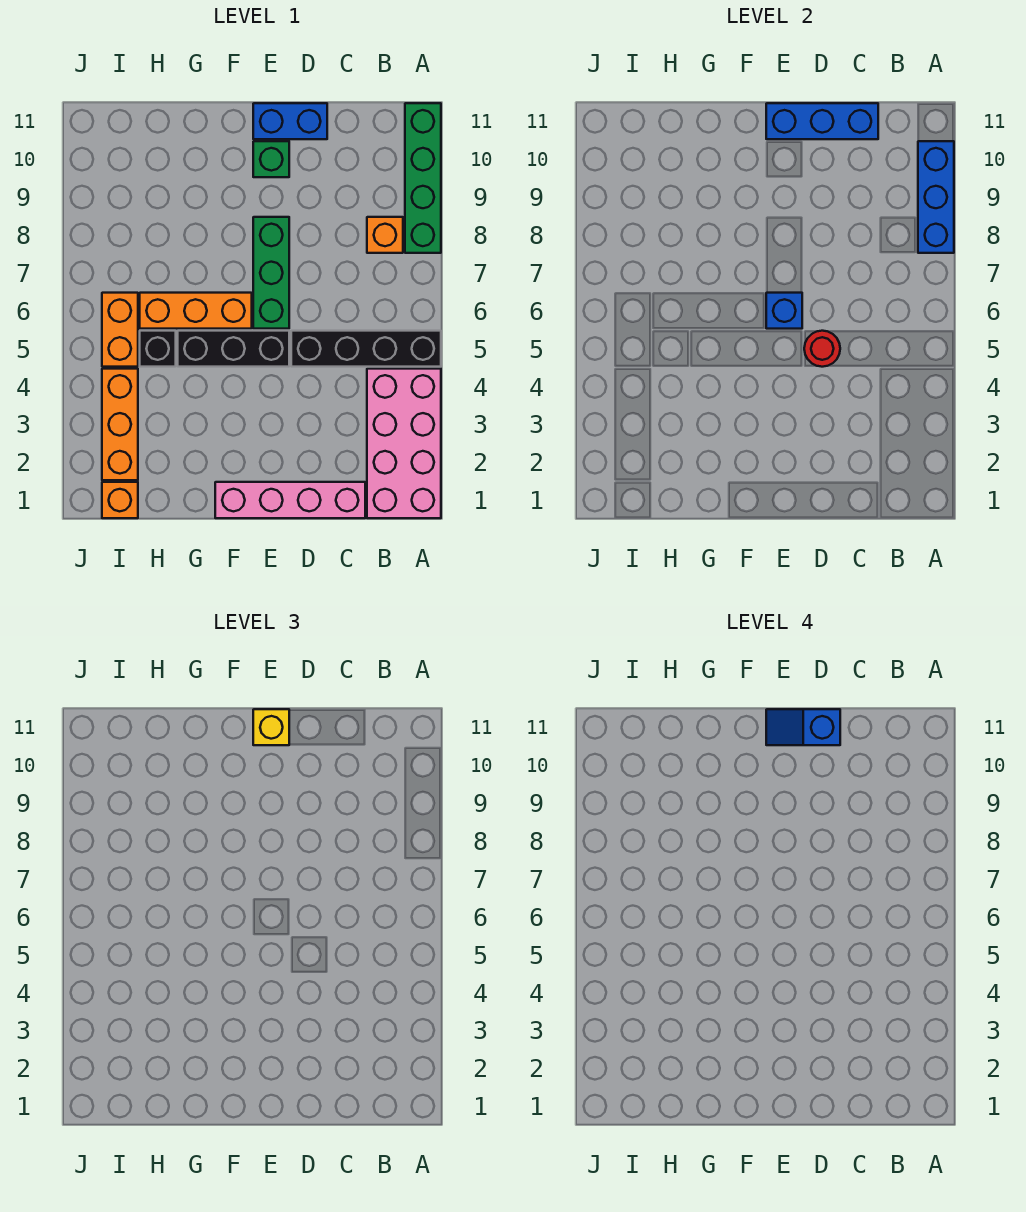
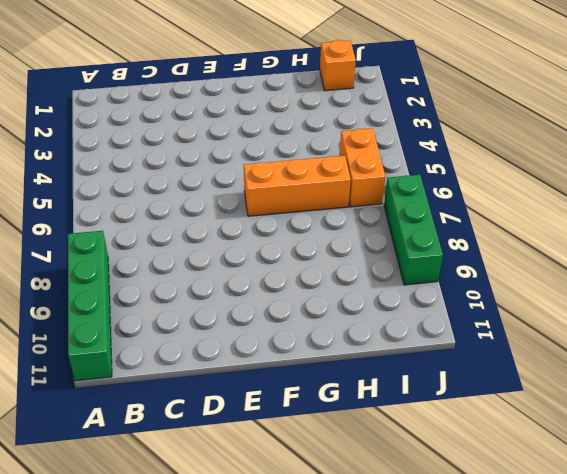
green 1x3 brick [384,175,443,285] -> green 1x3 brick moved to [253,217,289,329]
none -> pink 2x4 brick [367,369,441,518]
none -> black 1x4 brick [291,331,441,367]
none -> orange 1x1 brick [367,217,403,253]

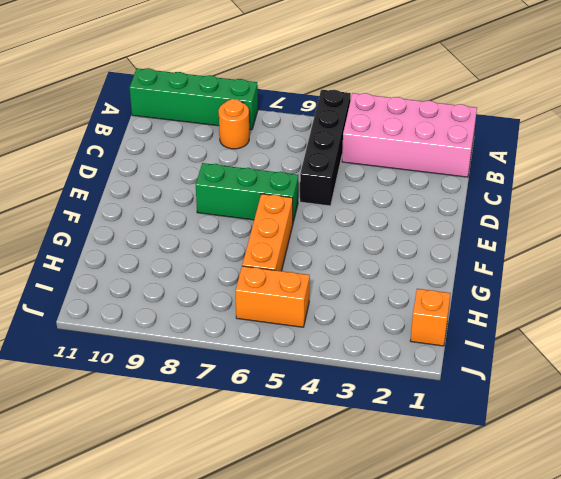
orange 1x1 round brick [219,99,249,149] -> orange 1x1 brick [367,217,403,253]
none -> pink 1x4 brick [215,482,365,518]
none -> blue 1x2 brick [253,103,327,139]
none -> black 1x3 brick [178,331,289,367]

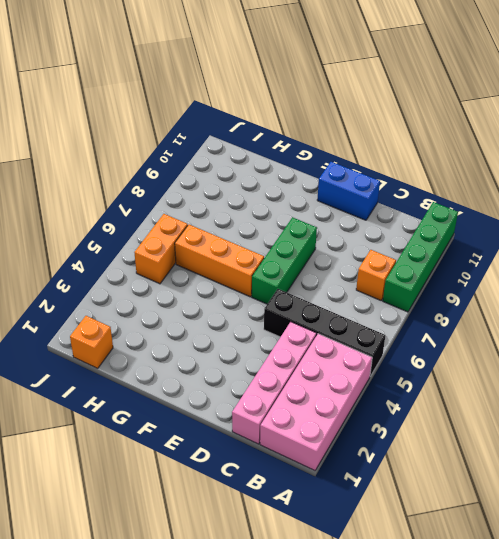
pink 1x4 brick [232,322,317,444] -> pink 1x4 brick turned to [215,482,365,518]
none -> black 1x3 brick [178,331,289,367]
none -> green 1x1 brick [253,141,289,177]
none -> black 1x1 brick [140,331,176,367]

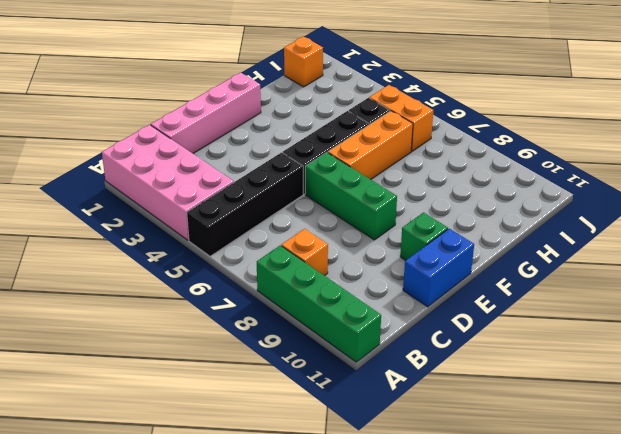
none -> orange 1x3 brick [102,369,138,480]
none -> blue 1x3 brick [918,141,954,253]
none -> blue 1x3 brick [766,103,878,139]

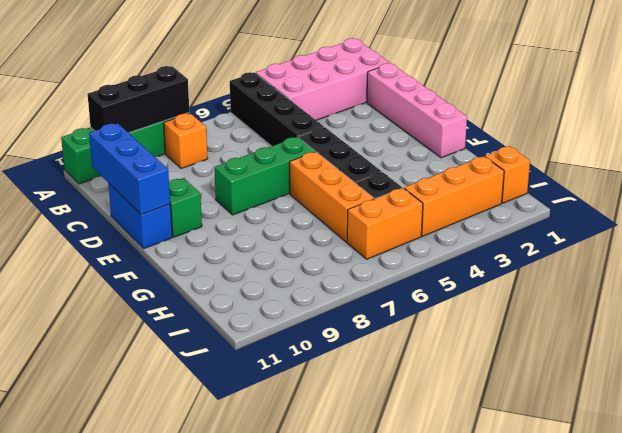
black 1x3 brick [87,66,189,133] -> blue 1x3 brick [918,141,954,253]
none -> red 1x1 round brick [804,331,840,367]
none -> blue 1x1 brick [766,293,802,329]
none -> yellow 1x1 brick [253,709,289,745]

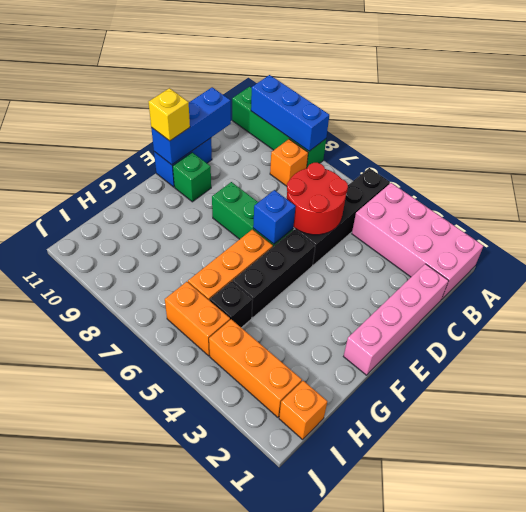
red 2x2 round brick [287,163,348,235] -> red 1x1 round brick [804,331,840,367]
none -> blue 1x2 slope [766,709,840,745]

